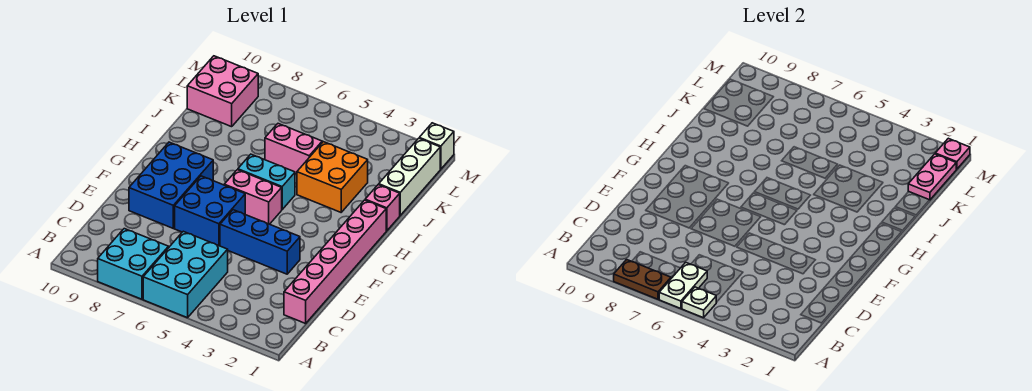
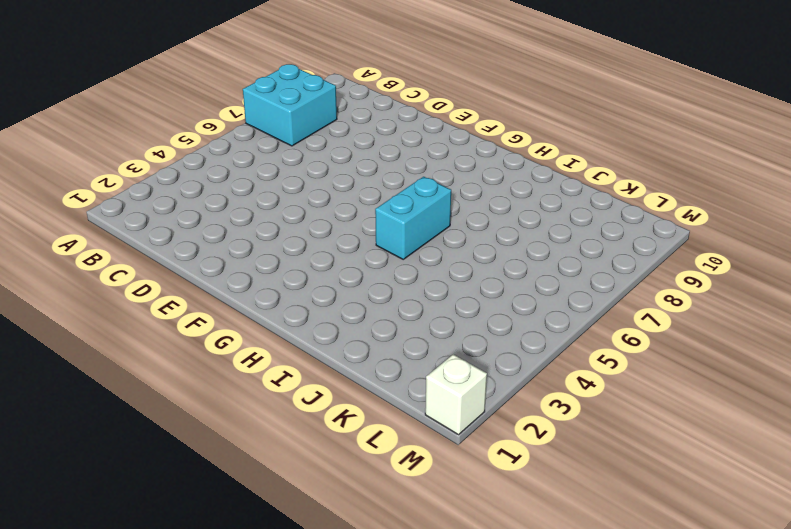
none -> cyan 2x3 brick [143,231,228,318]
none -> pink 1x6 brick [284,200,386,323]
none -> blue 1x3 brick [220,210,300,274]

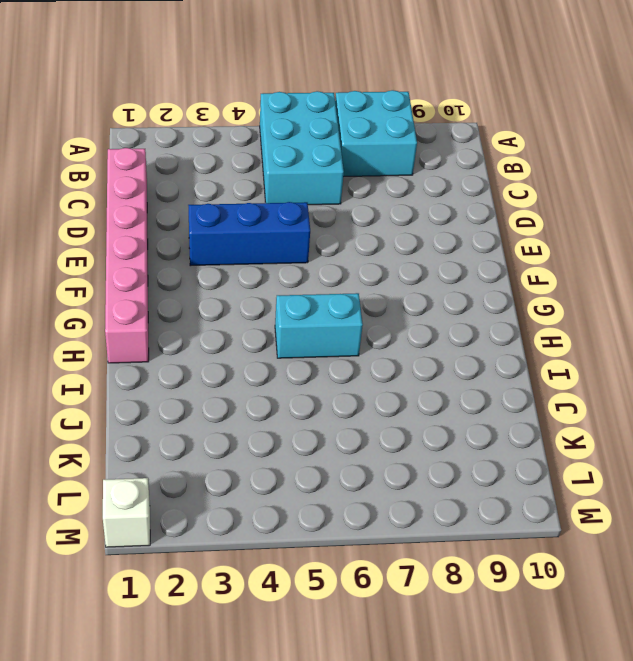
none -> blue 2x2 brick [175,176,245,246]
none -> blue 2x3 brick [129,142,213,228]
none -> pink 1x2 brick [224,170,282,224]

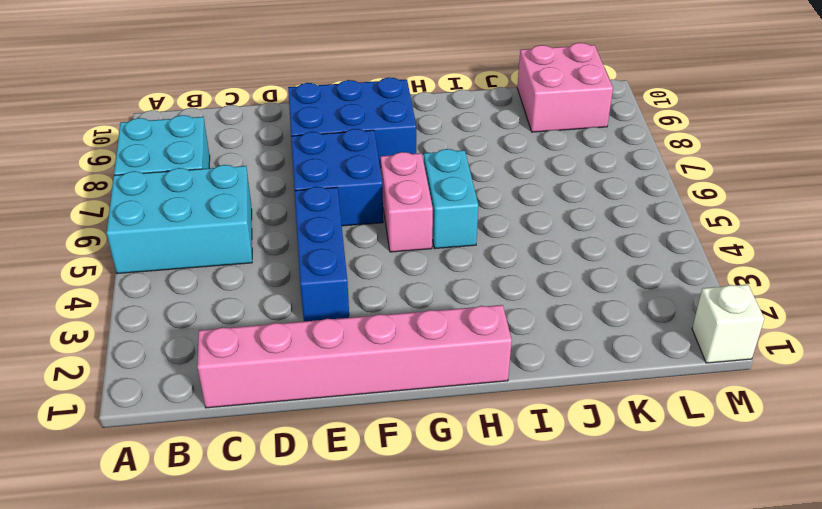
none -> pink 1x1 brick [365,185,400,231]
none -> orange 2x2 brick [297,142,368,212]
none -> white 1x3 brick [379,138,440,215]

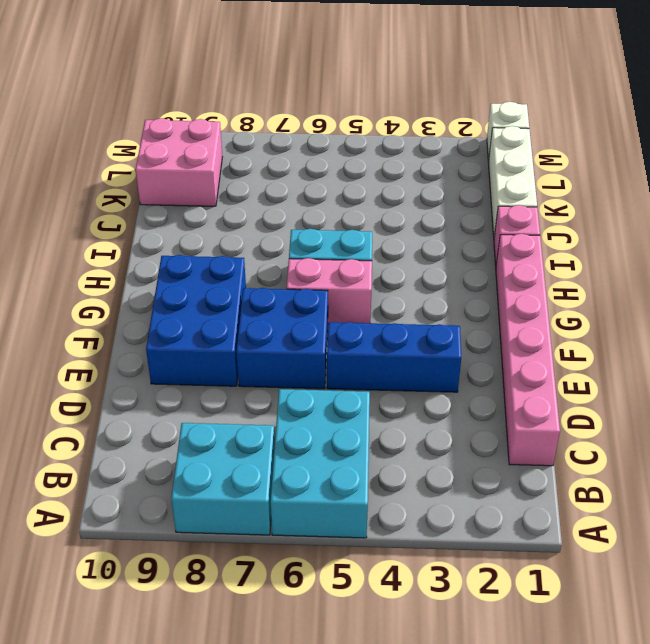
none -> orange 2x2 brick [297,142,368,212]
none -> pink 1x2 brick [265,124,322,174]
none -> white 1x1 plate [682,287,716,318]

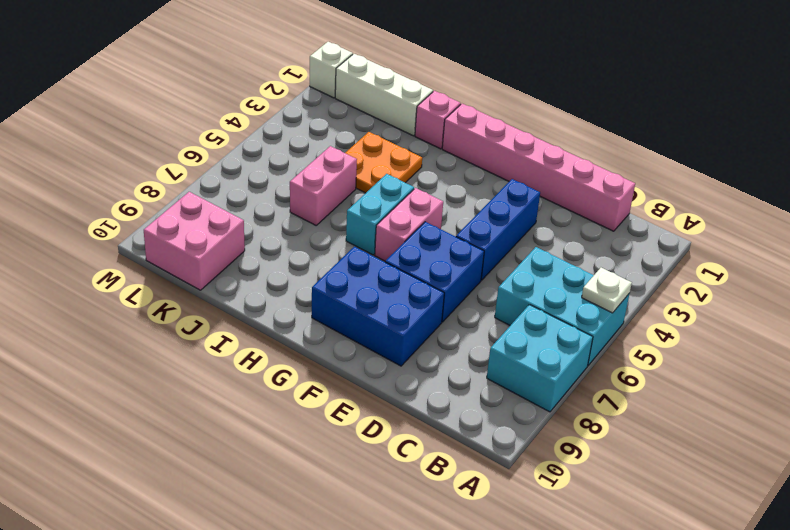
orange 2x2 plate [345,132,422,193] -> orange 2x2 brick [297,142,368,212]
none -> white 1x2 plate [659,262,707,309]
none -> brown 1x2 plate [614,260,671,299]
none -> pink 1x2 plate [908,154,956,200]

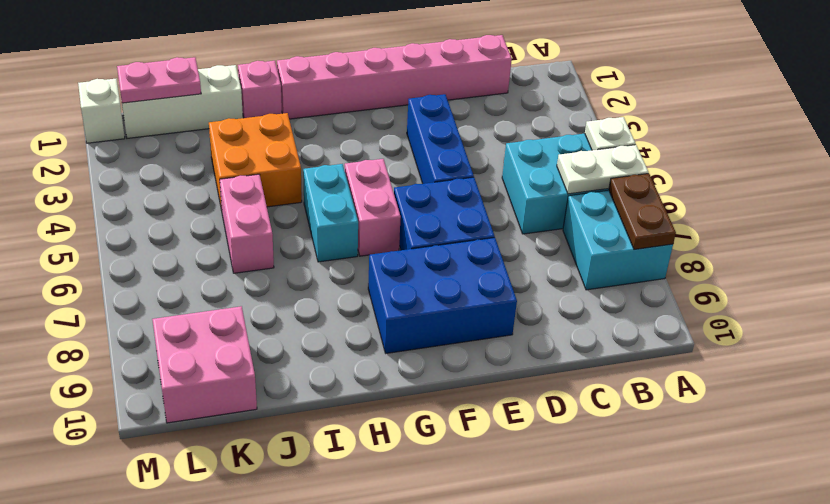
none -> pink 1x1 plate [935,138,970,169]

